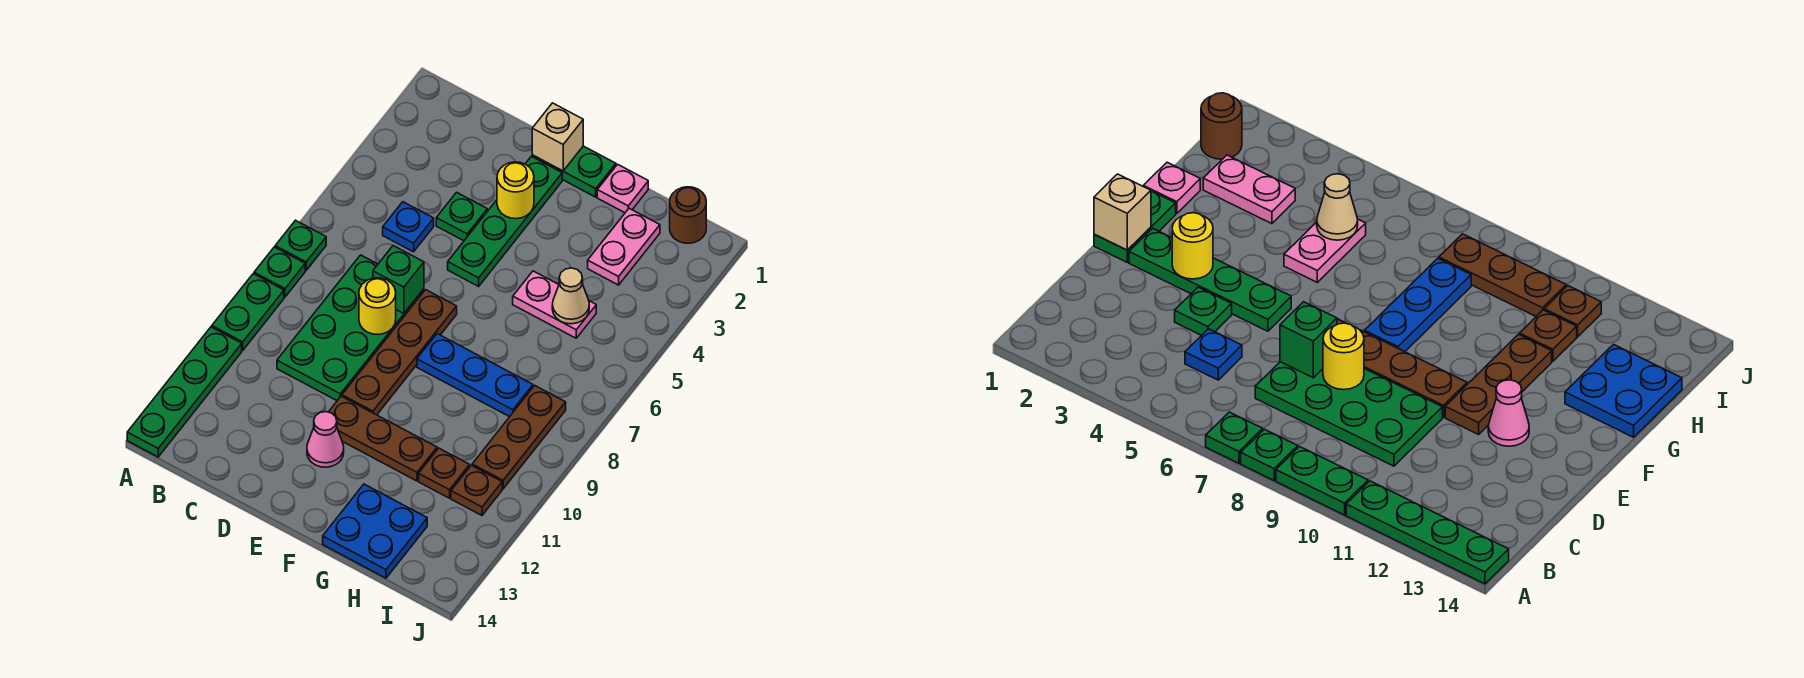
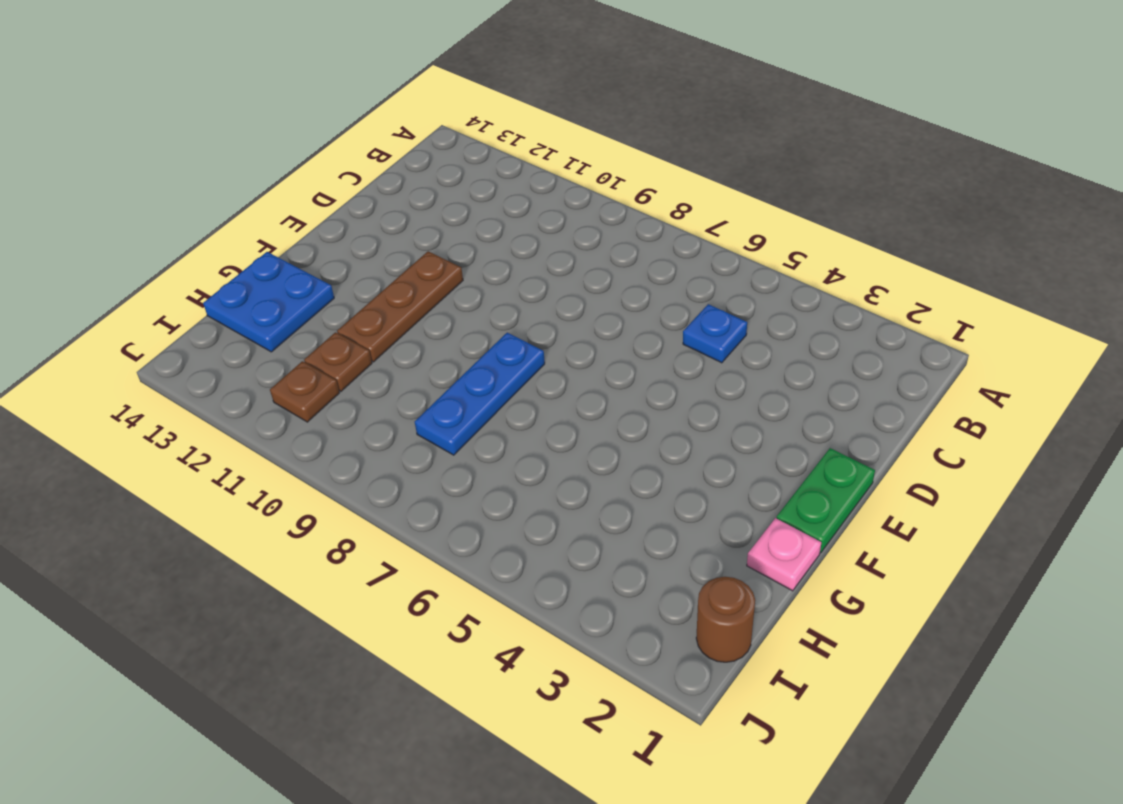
none -> green 1x1 plate [275,220,326,270]
none -> green 1x1 plate [254,247,305,297]
none -> green 1x2 plate [212,274,284,350]

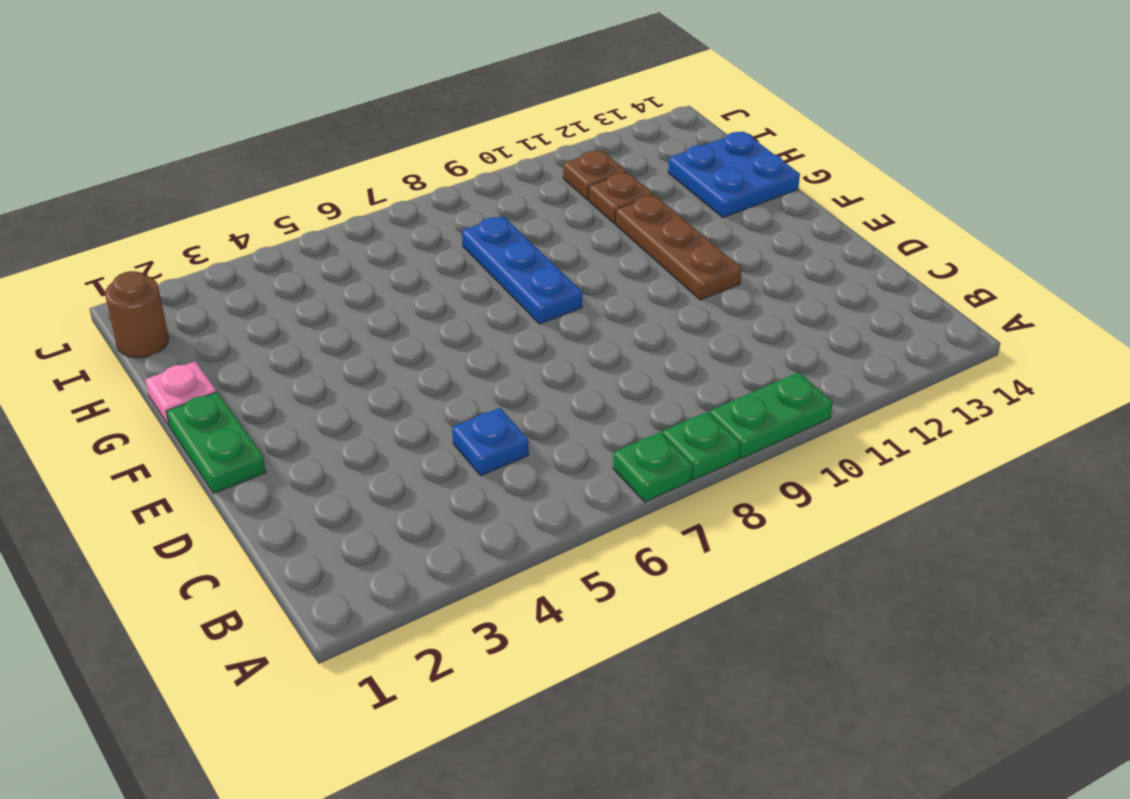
none -> green 1x4 plate [127,327,242,457]
none -> green 2x4 plate [277,255,424,400]
none -> green 1x1 plate [436,192,487,241]

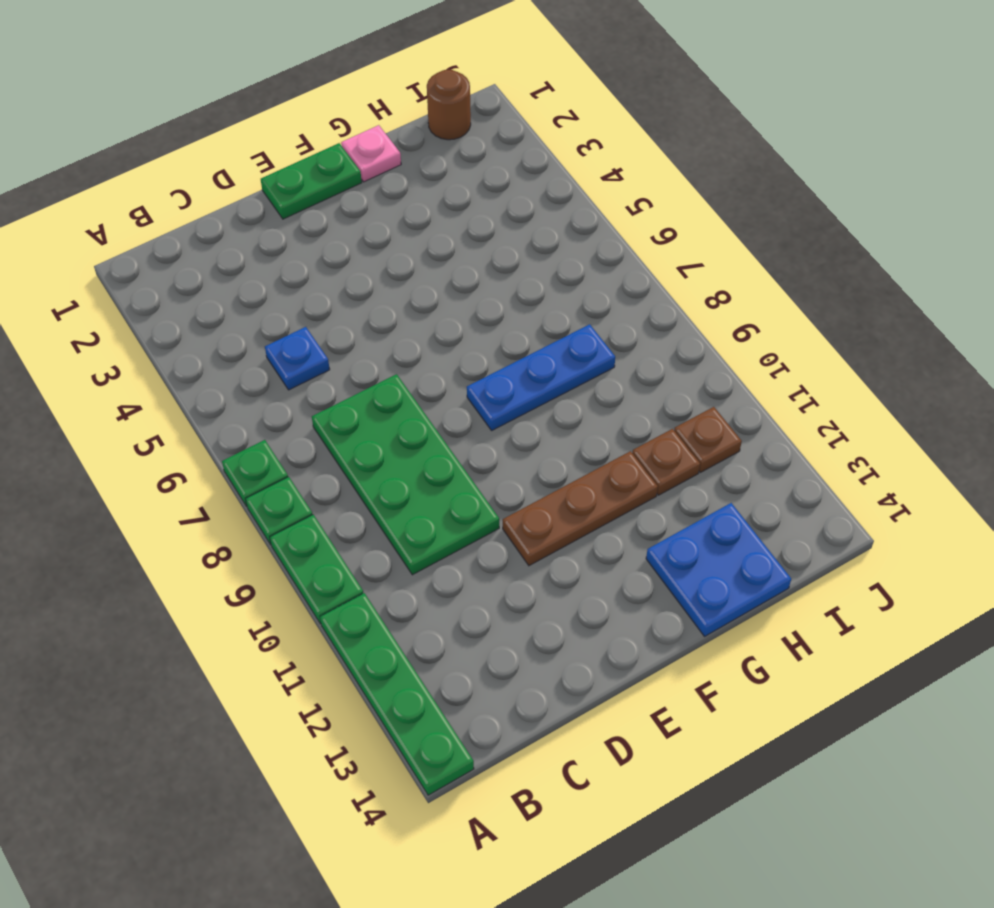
none -> green 1x1 plate [436,192,487,241]
none -> green 1x4 plate [448,156,562,286]
none -> brown 1x4 plate [342,290,457,415]

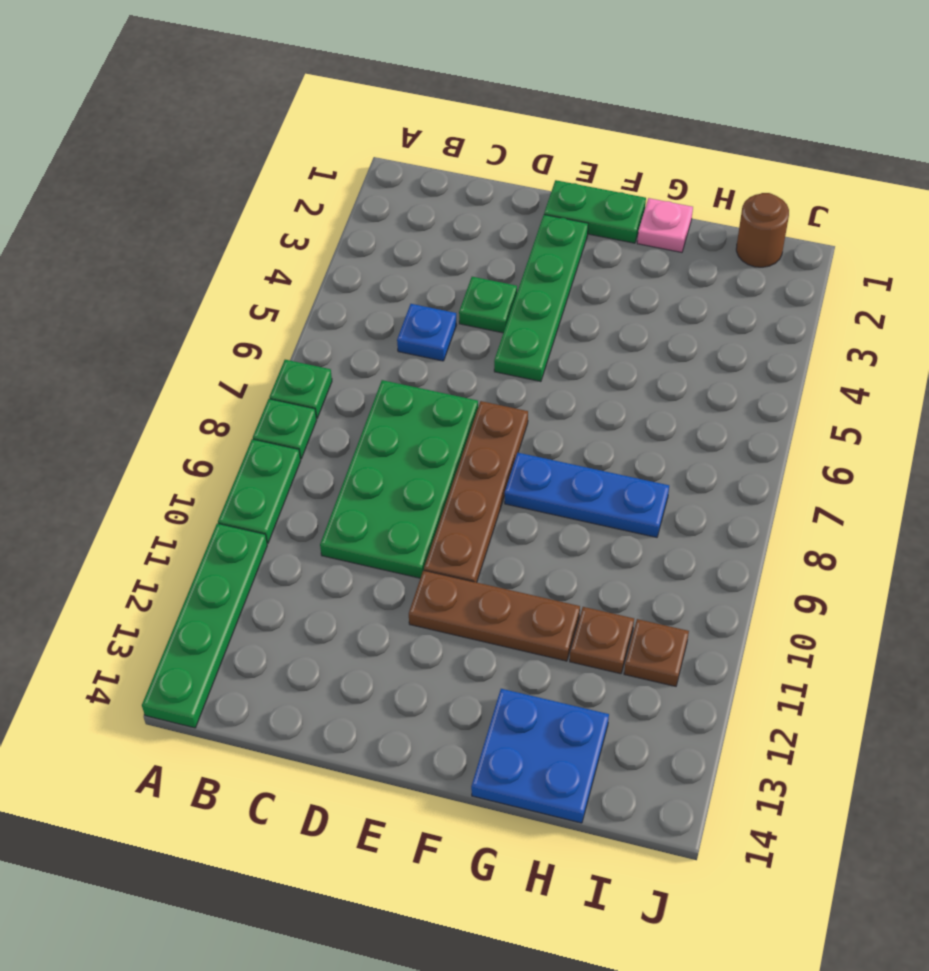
none -> pink 1x1 cone [307,412,344,467]
none -> pink 1x2 plate [513,271,596,338]
none -> pink 1x2 plate [588,208,660,285]

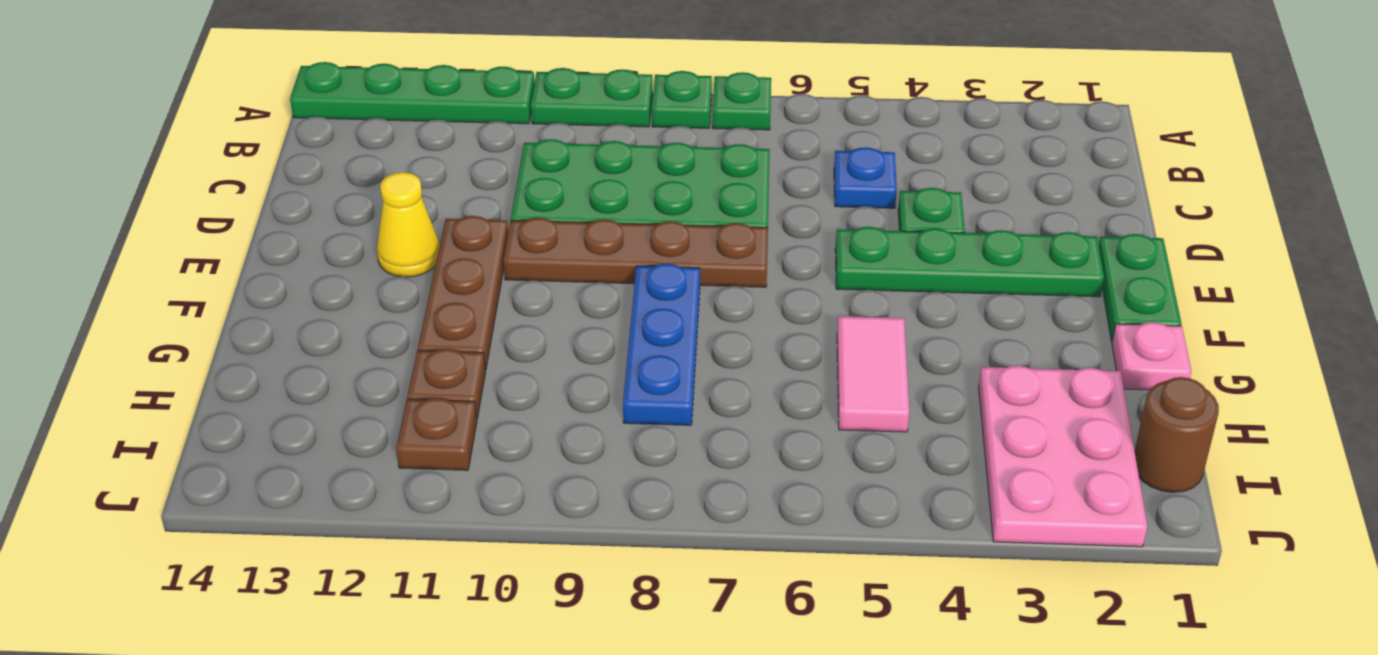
yellow 1x1 cone [377,172,439,277] -> pink 1x1 cone [307,412,344,467]
pink 1x2 tile [837,316,909,432] -> pink 1x2 plate [513,271,596,338]
pink 2x3 plate [979,366,1147,547] -> pink 1x2 plate [588,208,660,285]
none -> blue 2x2 plate [323,484,427,578]
none -> brown 1x3 plate [472,386,566,489]
none -> green 1x1 brick [373,246,424,314]

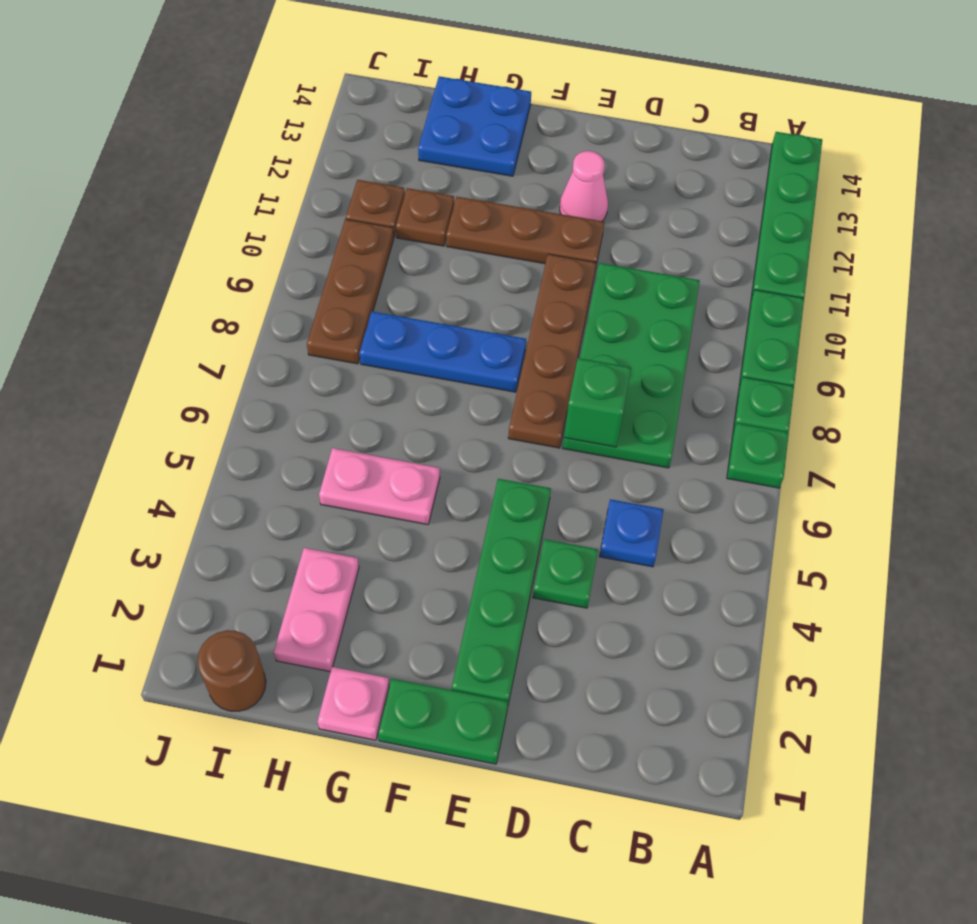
none -> yellow 1x1 round brick [359,278,396,335]
none -> tan 1x1 brick [532,103,583,171]
none -> yellow 1x1 round brick [497,162,534,219]

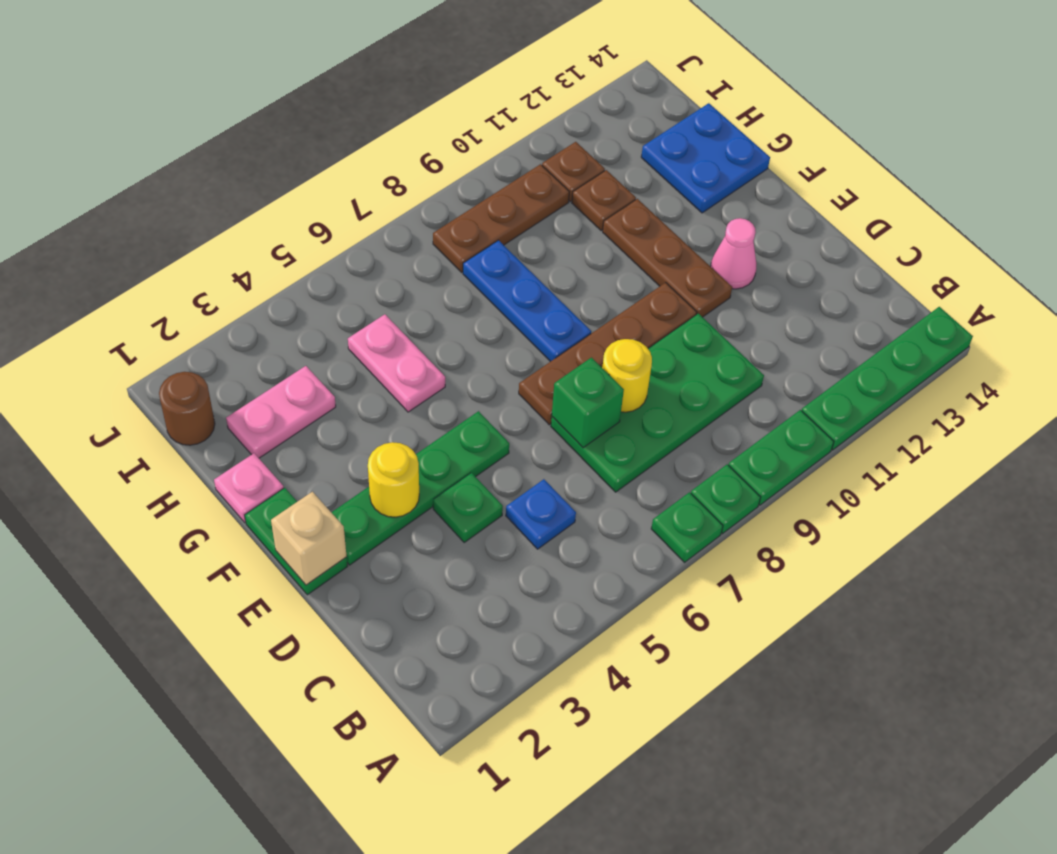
none -> tan 1x1 cone [552,268,589,324]

